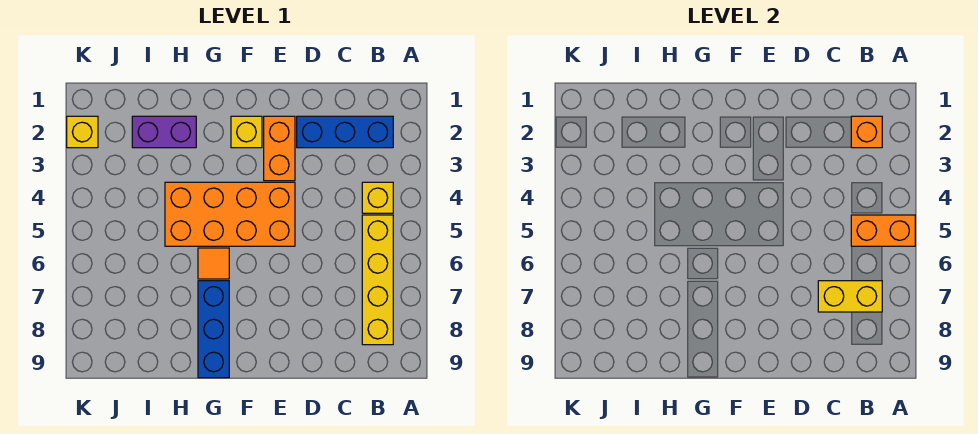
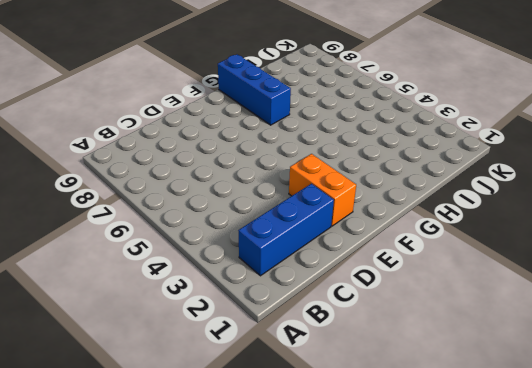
none -> yellow 1x1 brick [362,182,393,213]
none -> yellow 1x4 brick [362,215,393,345]
none -> orange 2x4 brick [165,182,295,246]

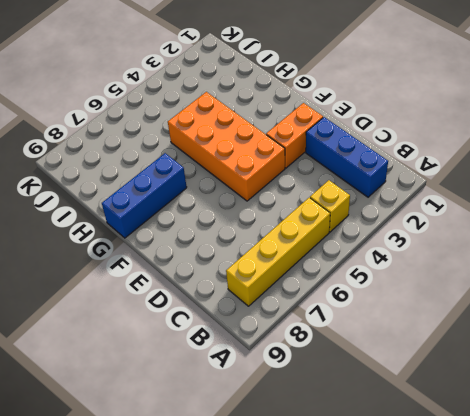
none -> yellow 1x1 brick [231,116,262,148]
none -> orange 1x1 tile [198,248,229,279]
none -> purple 1x2 brick [132,116,196,148]

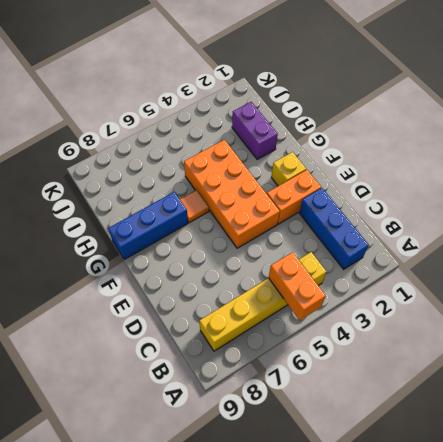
none -> yellow 1x1 brick [67,116,98,148]
none -> orange 1x1 brick [851,116,882,148]
none -> yellow 1x2 brick [818,281,882,312]

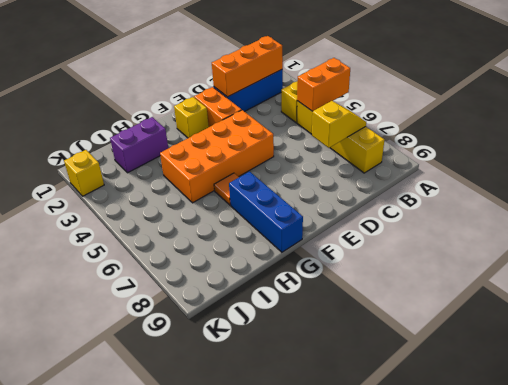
orange 1x3 brick [212,36,283,97] -> orange 1x1 brick [851,116,882,148]
yellow 1x2 slope [312,101,366,148] -> yellow 1x2 brick [818,281,882,312]

